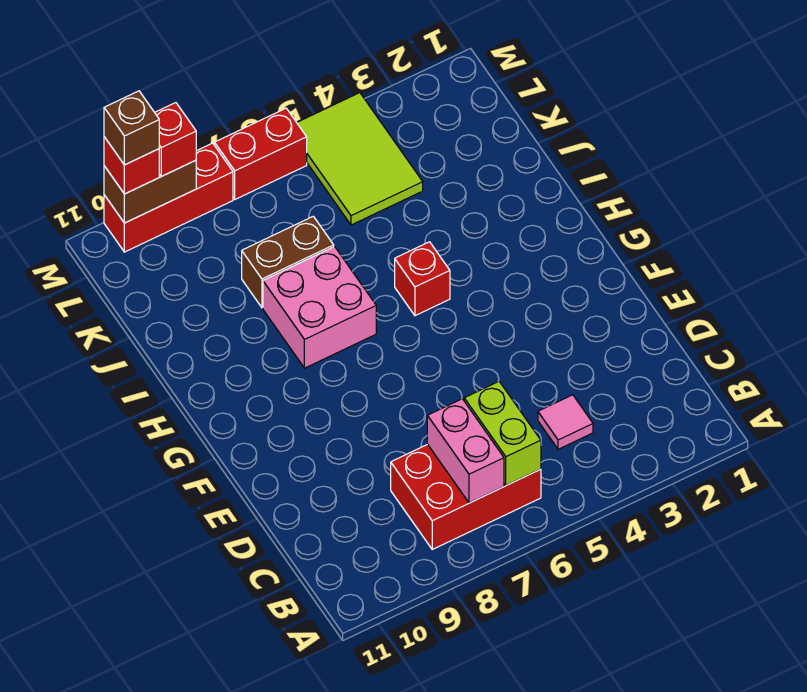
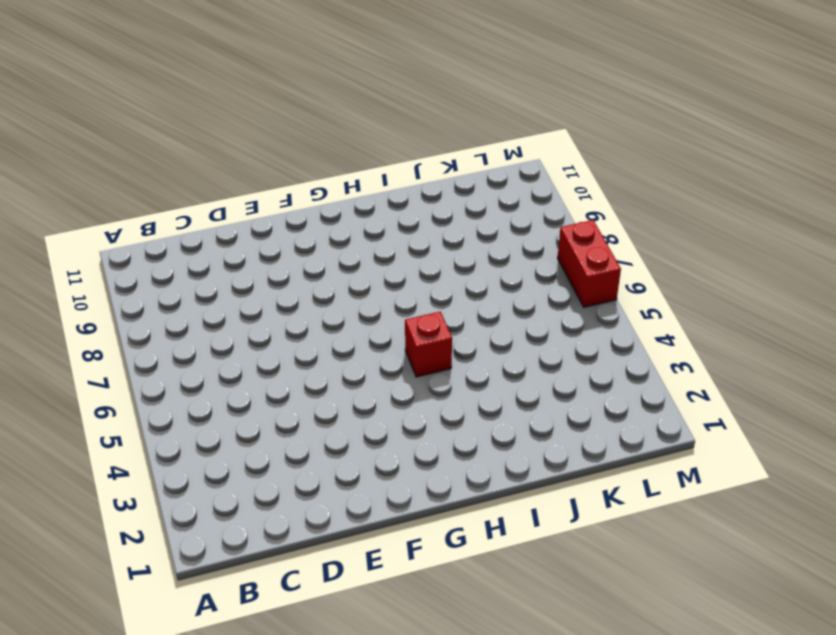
none -> red 2x3 brick [391,444,541,549]
none -> pink 1x1 tile [538,395,593,449]
none -> pink 2x2 brick [263,247,376,368]

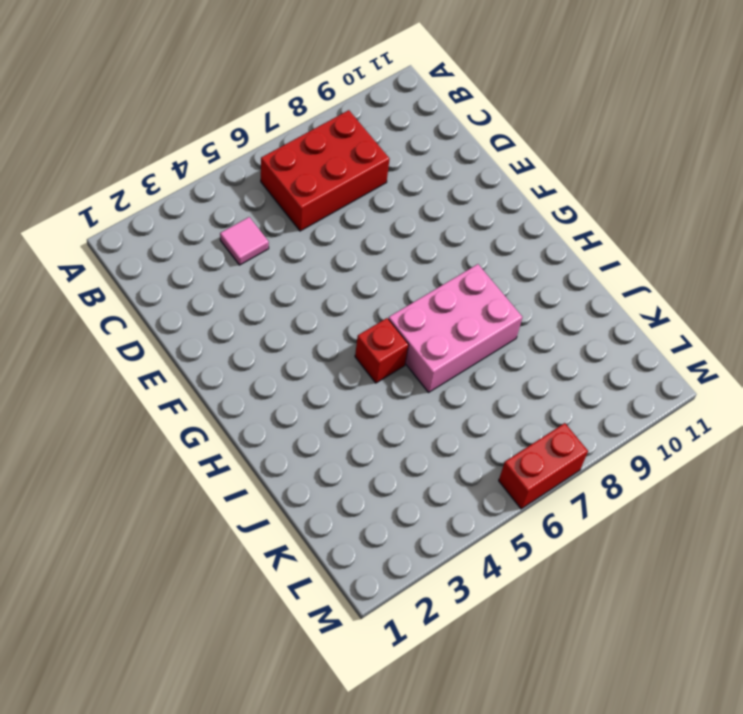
pink 2x3 brick [388,264,522,392] -> pink 2x2 brick [263,247,376,368]
none -> brown 1x2 brick [242,216,334,308]
none -> lime 2x3 tile [297,93,423,225]
none -> red 1x3 brick [104,143,233,252]

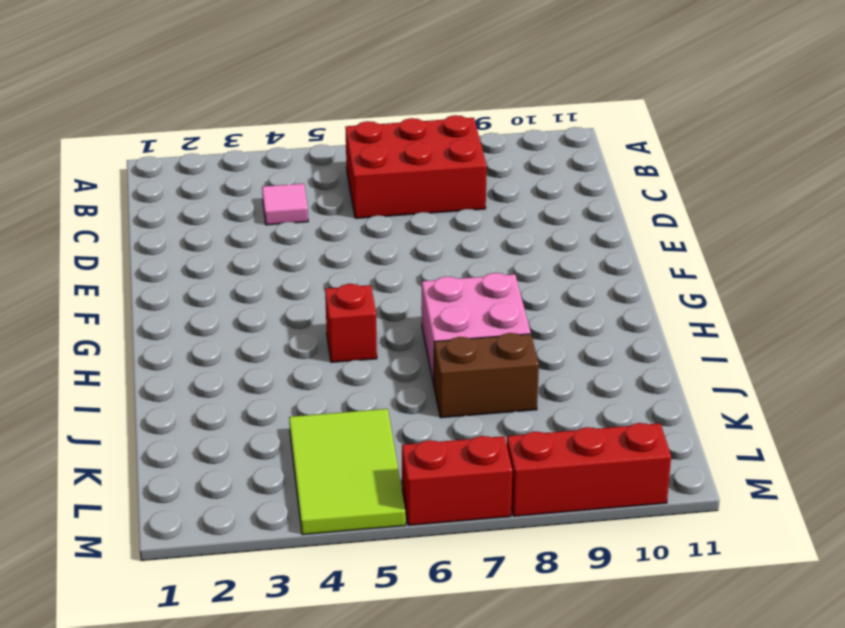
none -> lime 1x2 brick [464,382,541,485]
none -> pink 1x2 brick [427,399,504,503]
none -> brown 1x2 brick [104,160,196,223]

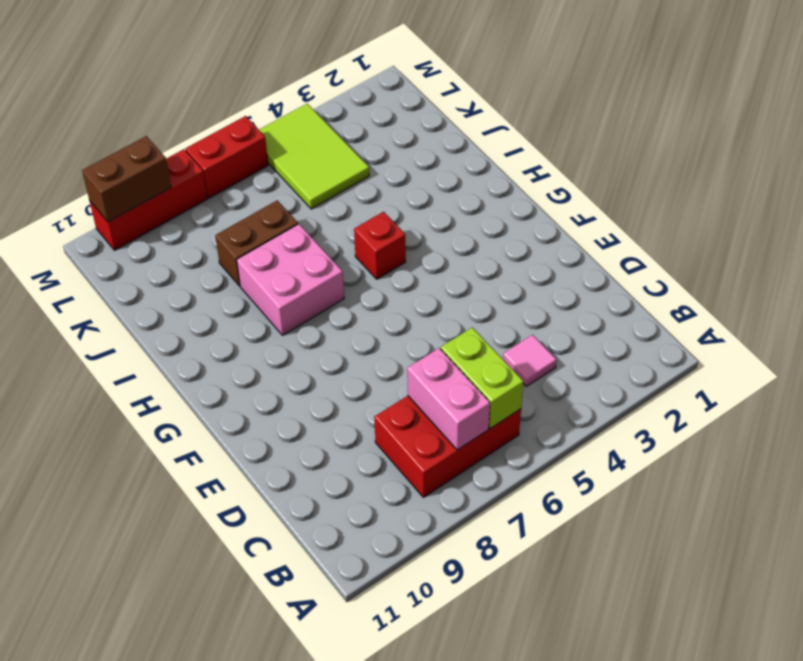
none -> red 1x1 brick [155,103,196,176]
none -> red 1x1 brick [104,137,159,194]
none -> brown 1x1 brick [104,91,159,165]

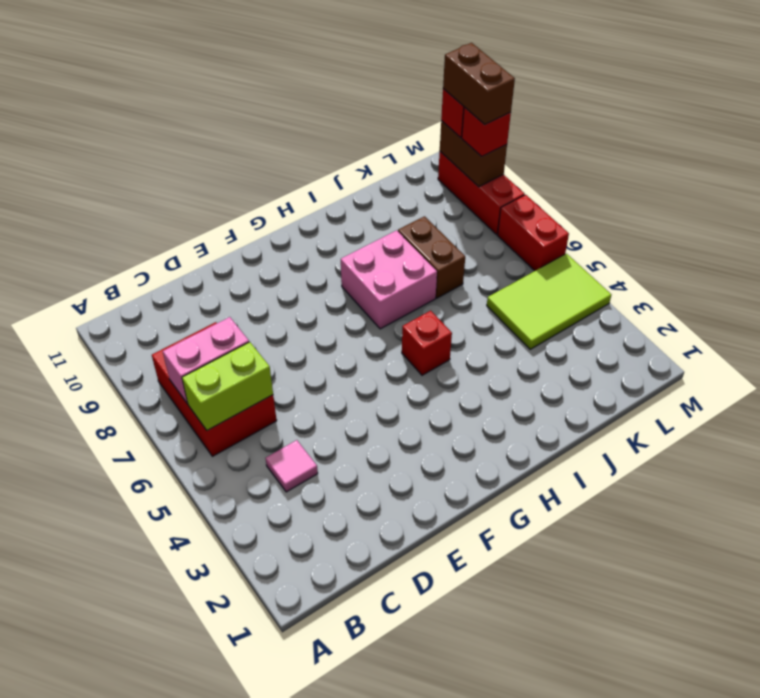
brown 1x2 brick [443,43,515,124] -> brown 1x1 brick [104,91,159,165]

